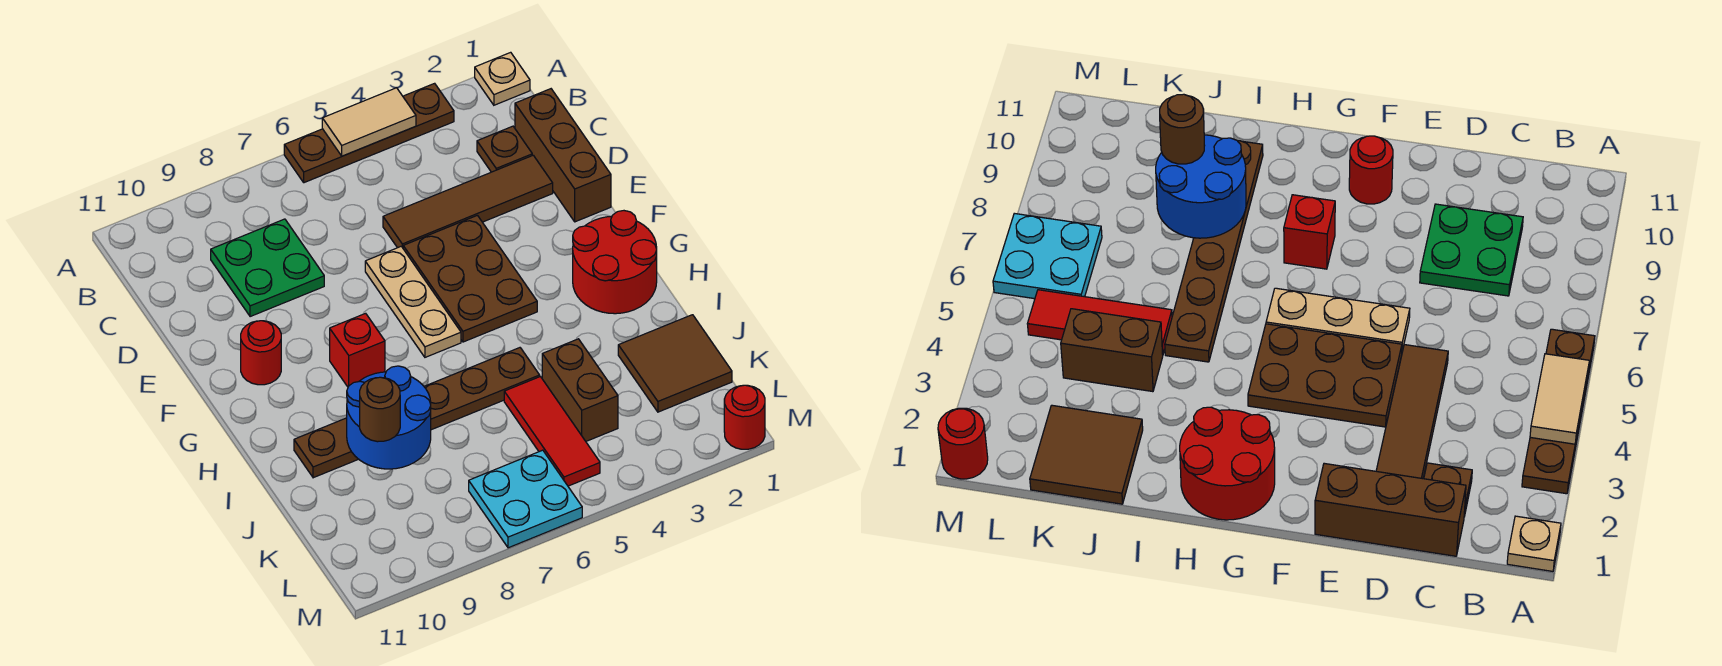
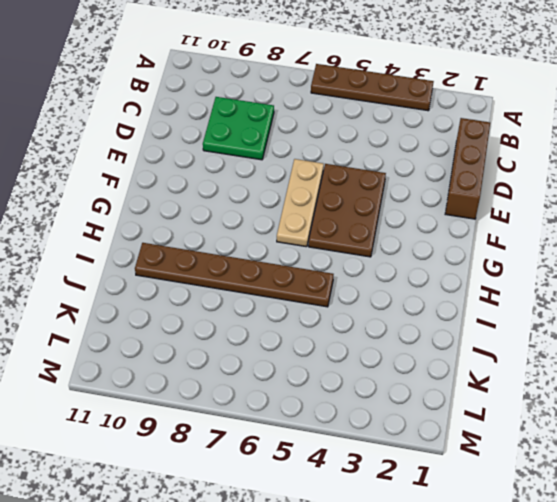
none -> tan 1x1 plate [475,52,530,105]
none -> brown 1x1 plate [477,126,532,172]
none -> brown 1x4 tile [383,155,553,248]

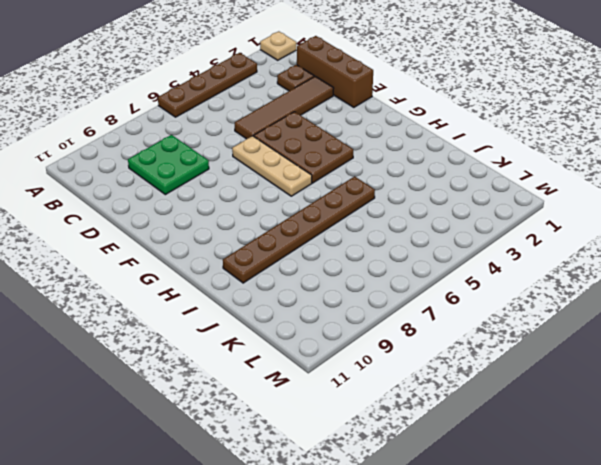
none -> red 1x1 round brick [241,321,281,385]
none -> red 2x2 round brick [573,211,657,314]
none -> red 1x1 brick [330,313,385,387]

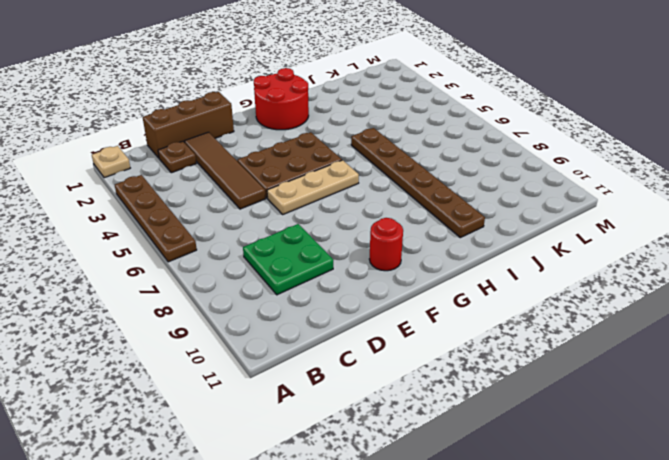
none -> red 1x1 brick [330,313,385,387]
none -> brown 2x2 tile [618,315,732,412]
none -> brown 1x2 brick [542,339,618,441]

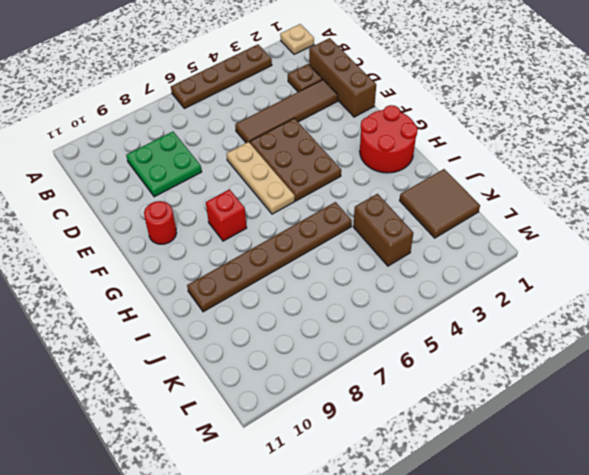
none -> red 1x3 tile [504,377,600,486]
none -> cyan 2x2 plate [469,450,582,548]
none -> red 1x1 round brick [724,385,765,449]

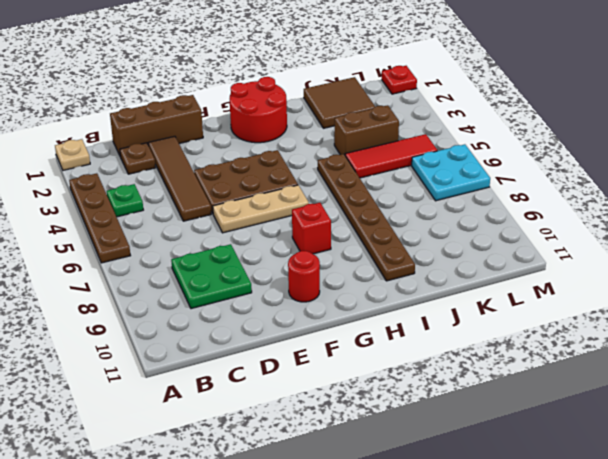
green 1x1 plate [107,184,143,217] -> none
red 1x1 plate [382,66,417,94] -> red 1x1 round brick [724,385,765,449]
none -> tan 1x2 tile [322,88,416,156]
none -> blue 2x2 round brick [347,366,431,469]
none -> brown 1x1 round brick [360,377,400,442]

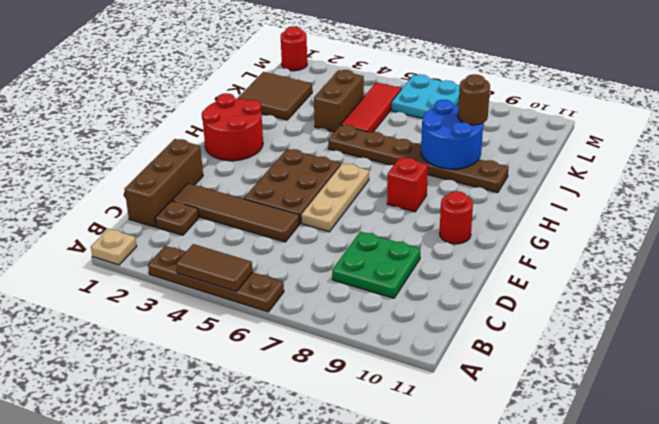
brown 1x2 tile [176,244,253,292] -> tan 1x2 tile [322,88,416,156]

